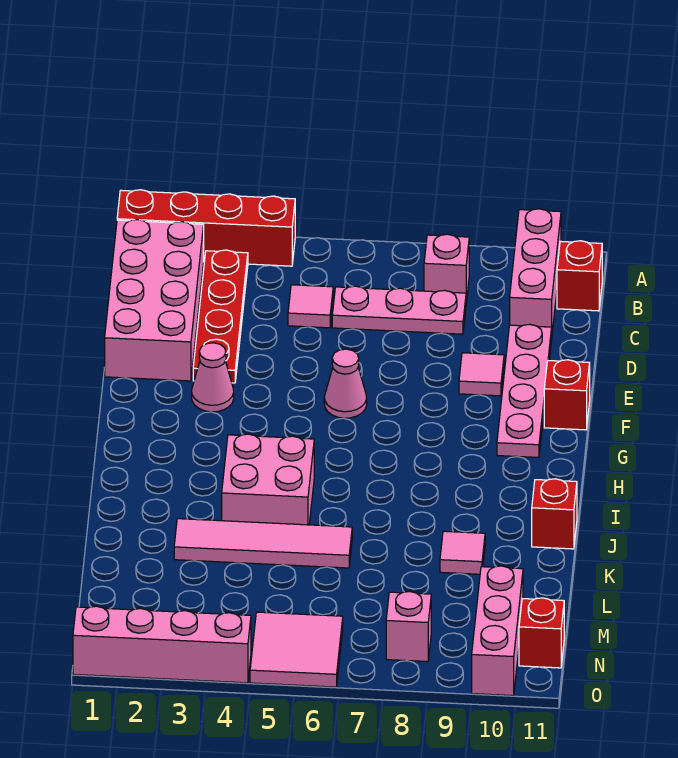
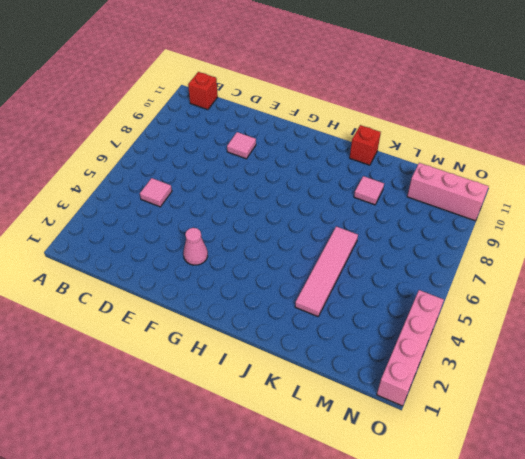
none -> red 1x4 brick [117,190,295,266]
none -> pink 1x3 brick [510,209,561,332]
none -> pink 2x4 brick [105,220,204,381]

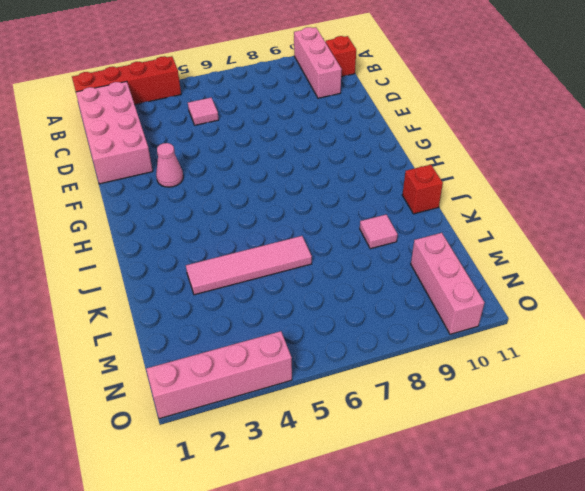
none -> red 1x4 plate [193,250,248,383]
none -> pink 1x1 brick [424,234,469,303]
none -> pink 1x3 plate [332,286,466,334]

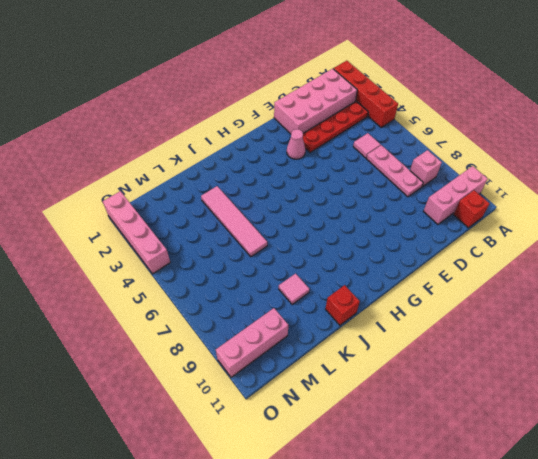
none -> pink 1x4 plate [497,324,552,458]
none -> pink 1x1 tile [459,353,504,396]
none -> pink 1x1 cone [324,349,367,418]

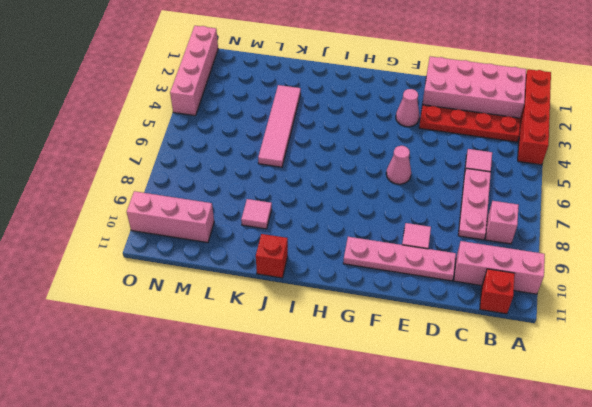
none -> red 1x1 brick [544,360,590,430]
none -> pink 2x2 brick [222,434,314,525]
none -> pink 2x2 tile [250,612,343,687]

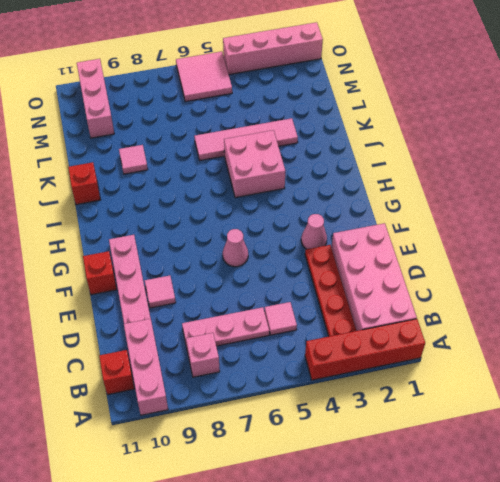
none -> pink 1x1 brick [386,591,431,662]
none -> red 1x1 brick [519,598,564,668]

